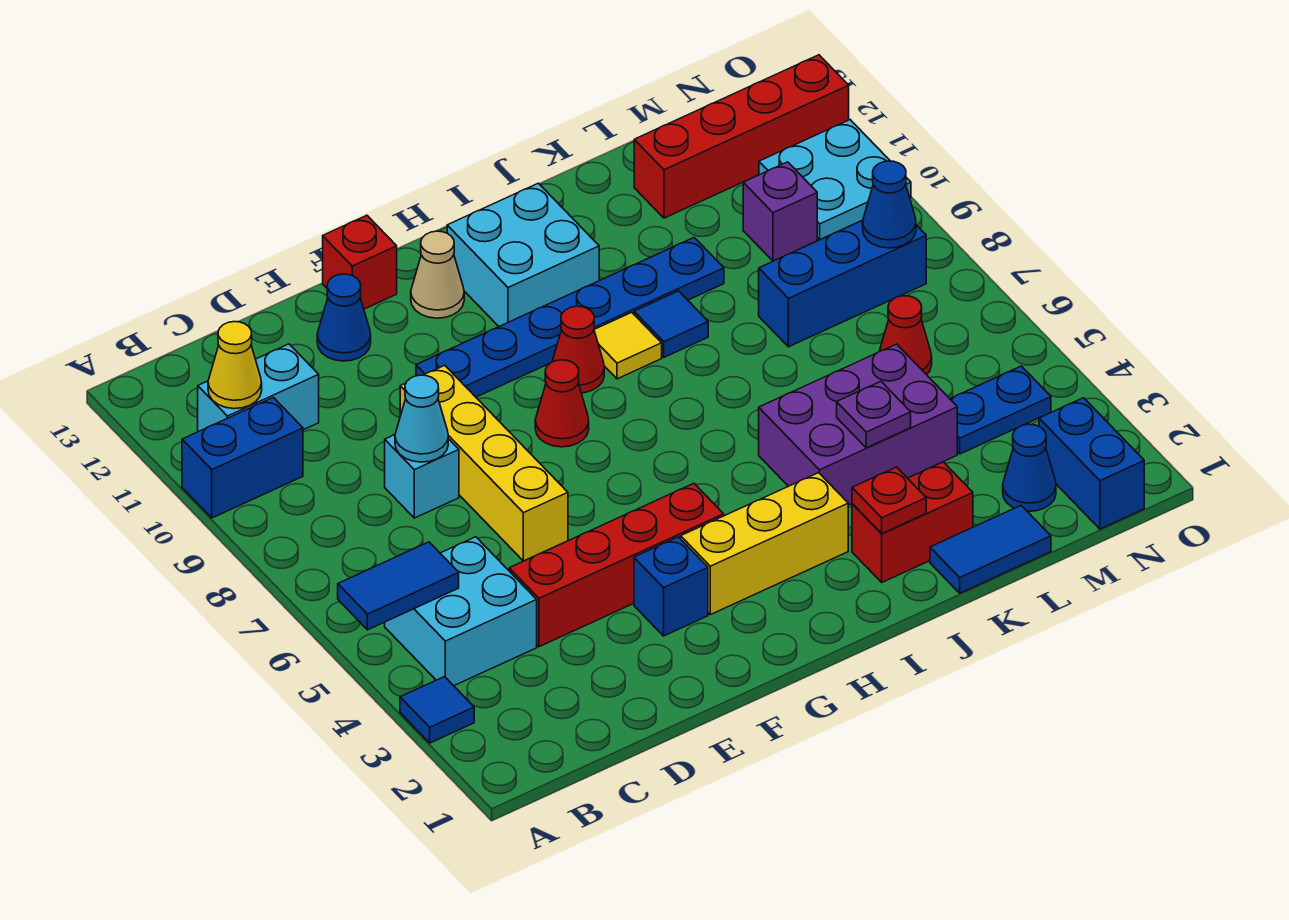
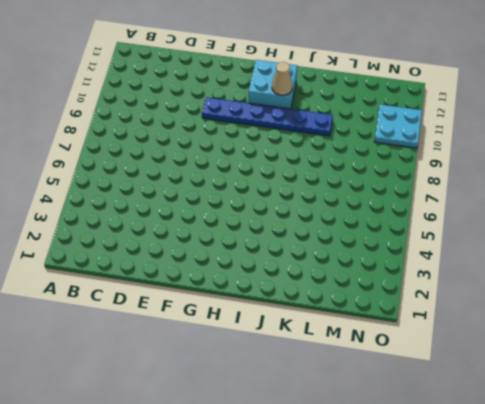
tan 1x1 cone [272,62,293,95] -> tan 1x1 cone moved to [411,231,464,318]
none -> blue 1x1 tile [400,677,474,743]
none -> blue 1x2 brick [182,397,303,518]
none -> cyan 2x2 brick [385,537,537,686]
none -> cyan 1x2 brick [198,344,319,432]

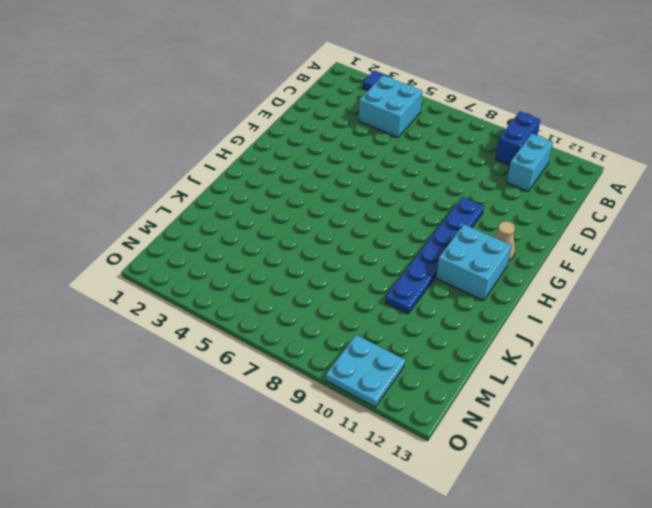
none -> red 1x4 brick [509,483,724,647]
none -> cyan 1x1 brick [385,435,459,518]
none -> yellow 1x4 brick [400,365,568,561]
none -> blue 1x1 cone [317,274,371,361]

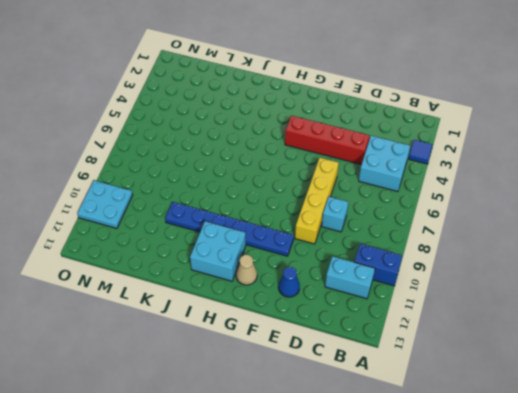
none -> blue 1x1 brick [634,537,708,636]
none -> red 1x1 brick [323,215,397,309]
none -> yellow 1x3 brick [681,473,848,615]
none -> red 1x1 cone [535,360,589,447]

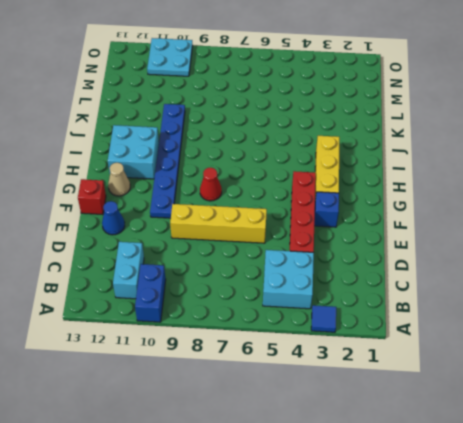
none -> cyan 1x1 brick [385,435,459,518]
none -> red 1x1 cone [552,306,604,393]
none -> yellow 1x1 tile [594,312,662,379]
none -> red 1x2 brick [852,462,973,582]

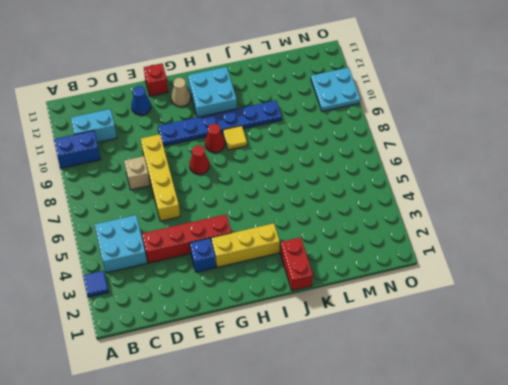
tan 1x1 brick [124,156,150,190] -> cyan 1x1 brick [385,435,459,518]
red 1x2 brick [280,237,313,291] -> red 1x2 brick turned to [852,462,973,582]
none -> purple 2x3 brick [759,344,957,505]
none -> blue 1x1 tile [634,291,708,357]
none -> blue 1x2 tile [930,506,1051,593]
none -> blue 1x3 brick [759,220,926,347]

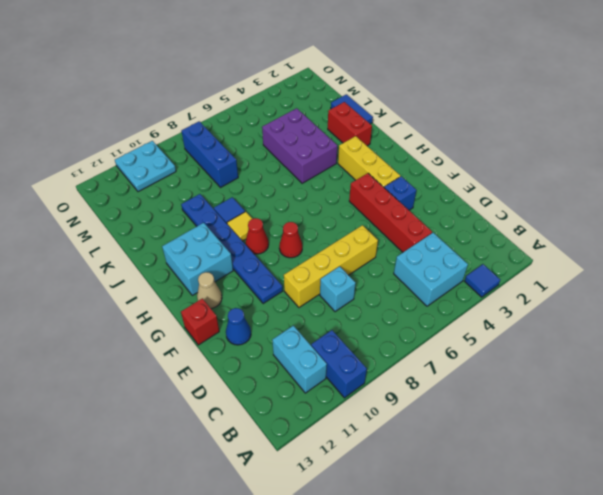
none -> red 1x4 brick [634,55,849,218]
none -> blue 1x1 cone [1003,424,1056,511]
none -> blue 1x2 plate [950,366,1051,454]
none -> red 1x1 cone [880,296,932,375]

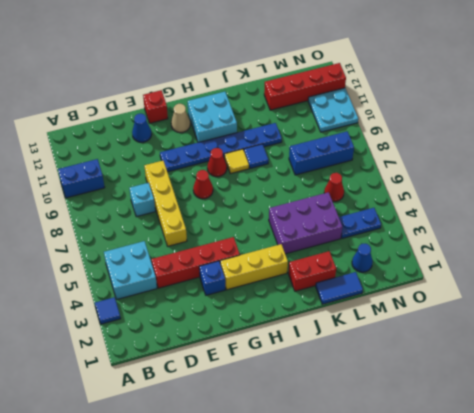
none -> cyan 1x2 brick [198,344,319,432]
none -> purple 1x1 brick [743,162,817,261]
none -> blue 1x2 brick [1039,398,1144,529]
none -> blue 1x2 tile [338,542,459,630]

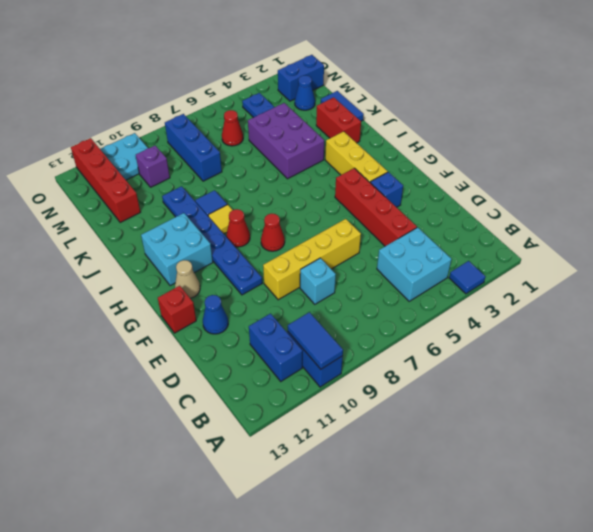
blue 1x2 tile [288,312,343,369] -> blue 1x2 tile moved to [338,542,459,630]
blue 1x2 brick [249,314,302,381] -> cyan 1x2 brick [198,344,319,432]
none -> yellow 1x1 cone [208,322,262,409]
none -> cyan 1x1 cone [395,375,448,462]
none -> red 1x1 plate [852,467,926,534]
none -> purple 1x1 plate [837,382,911,448]

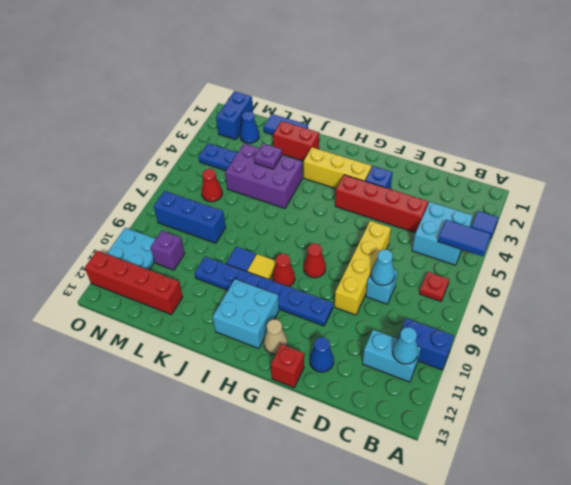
red 1x1 plate [419,272,449,301] -> red 1x1 plate moved to [852,467,926,534]
cyan 1x1 cone [393,327,418,364] -> yellow 1x1 cone [208,322,262,409]
none -> blue 1x1 cone [863,161,916,248]

